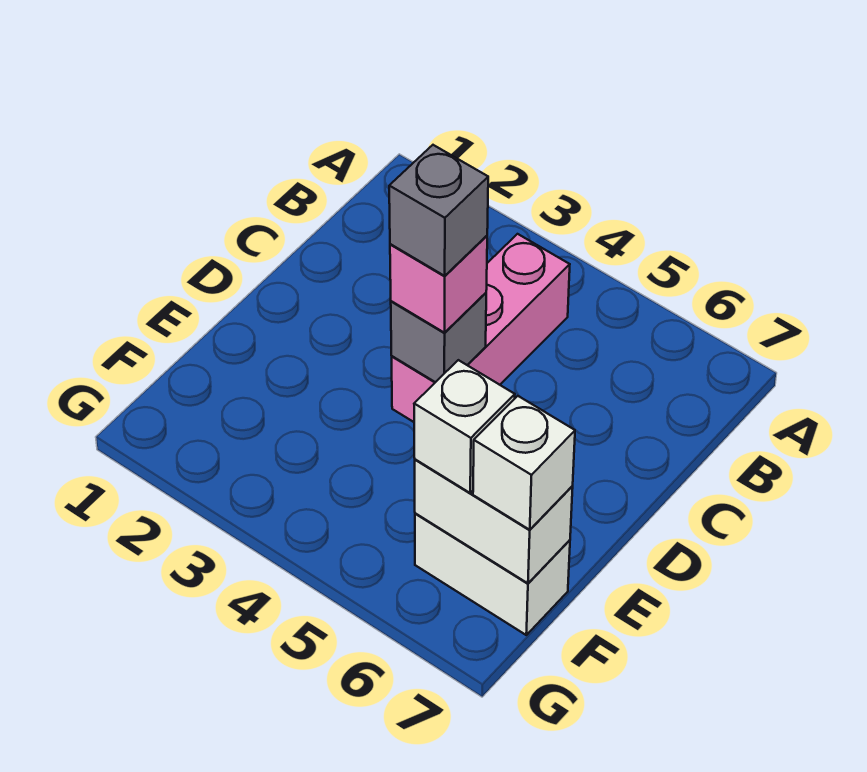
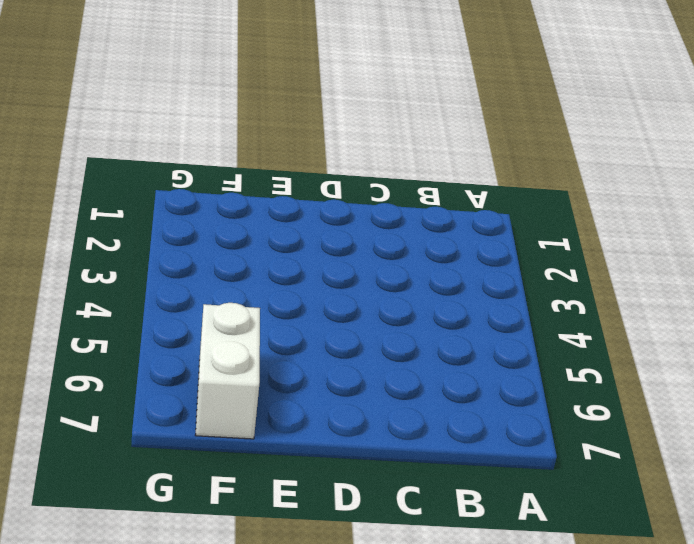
none -> pink 1x3 brick [392,234,570,422]
none -> grey 1x1 brick [391,293,486,382]

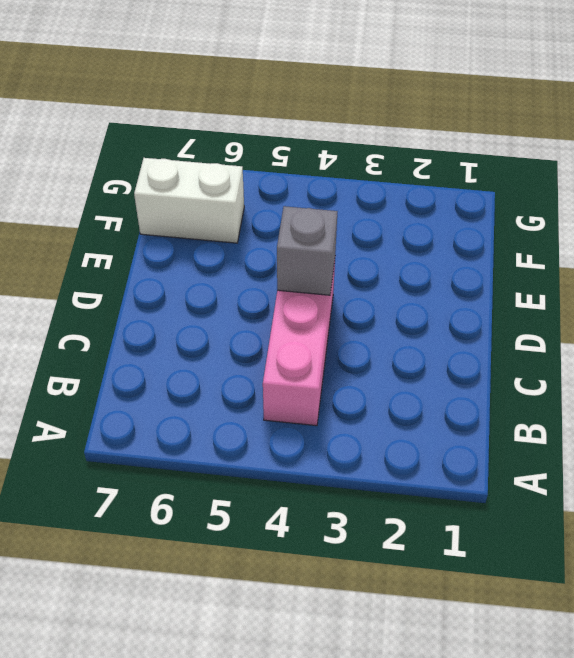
none -> white 1x2 brick [415,459,573,583]
none -> pink 1x1 brick [390,236,487,333]

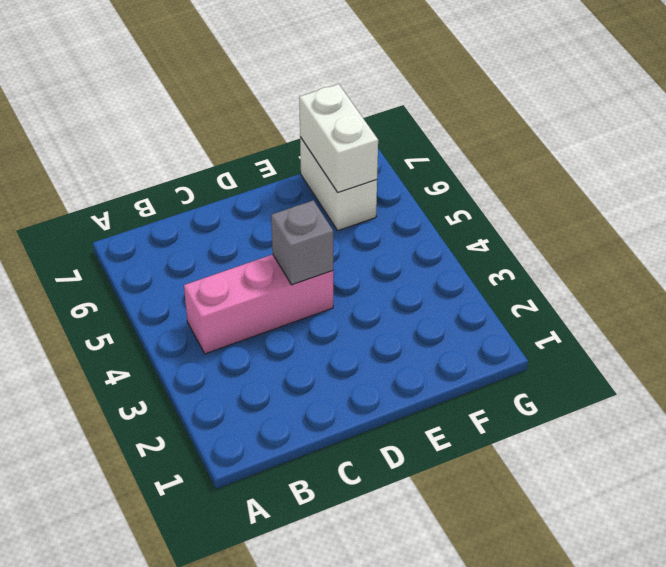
none -> pink 1x1 brick [390,236,487,333]
none -> white 1x1 brick [414,360,515,493]

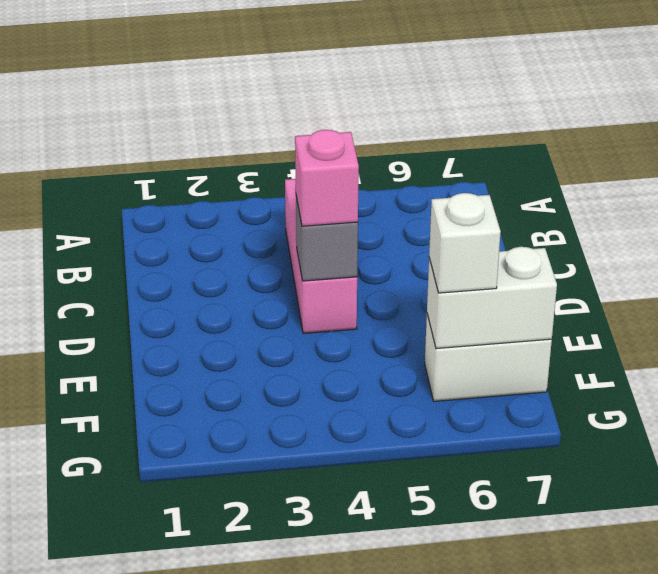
none -> white 1x1 brick [473,396,575,530]
none -> grey 1x1 brick [389,145,488,276]

